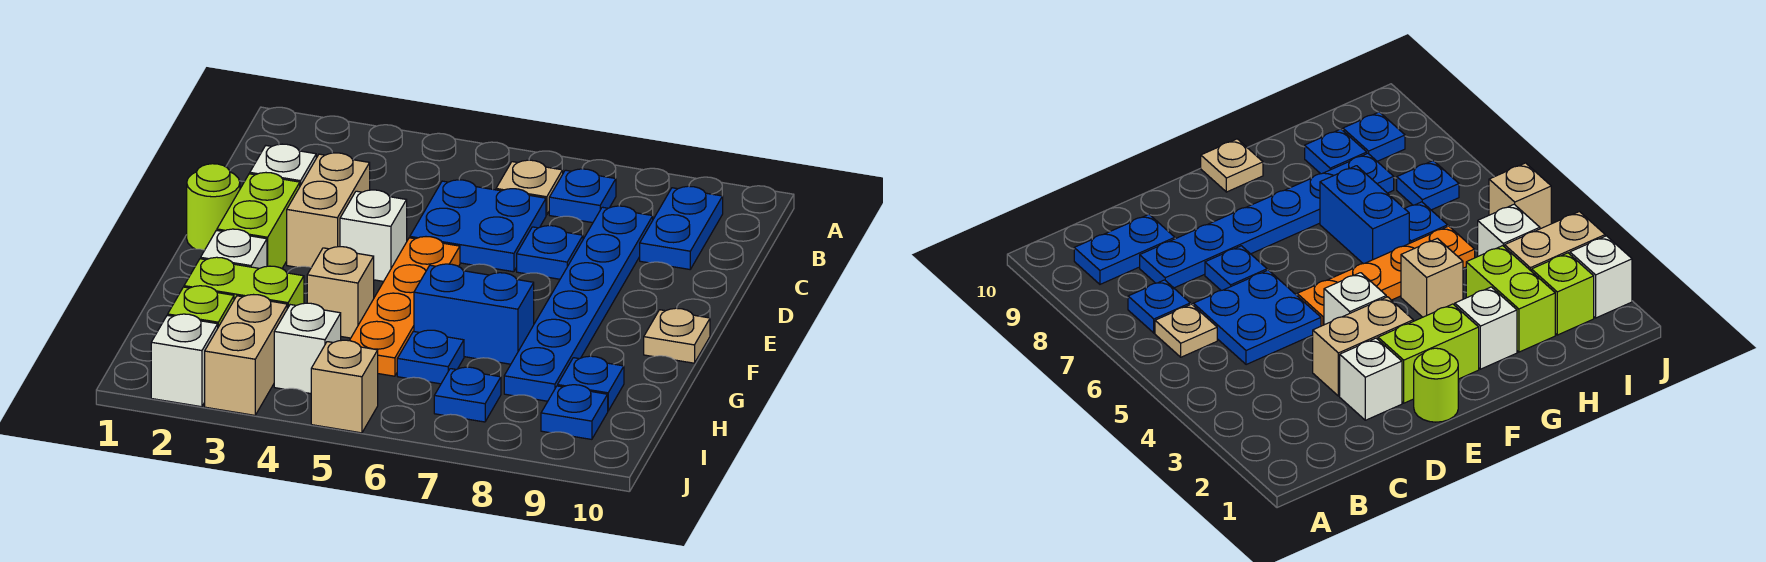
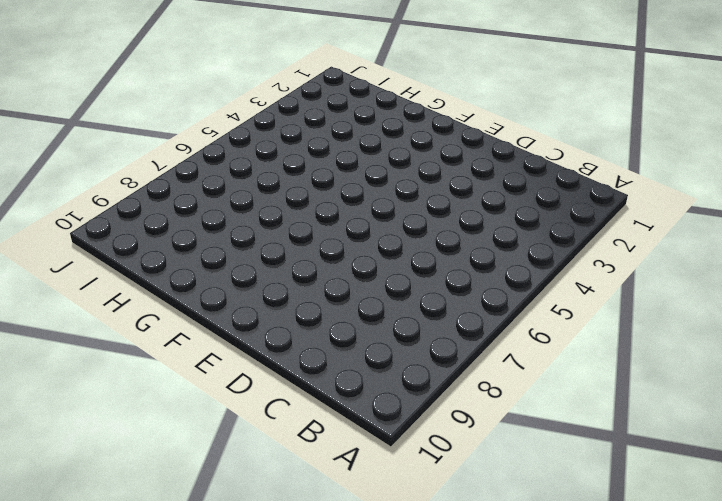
none -> tan 1x1 plate [496,160,563,215]
none -> blue 1x1 plate [549,169,616,223]
none -> blue 1x2 plate [640,186,723,269]

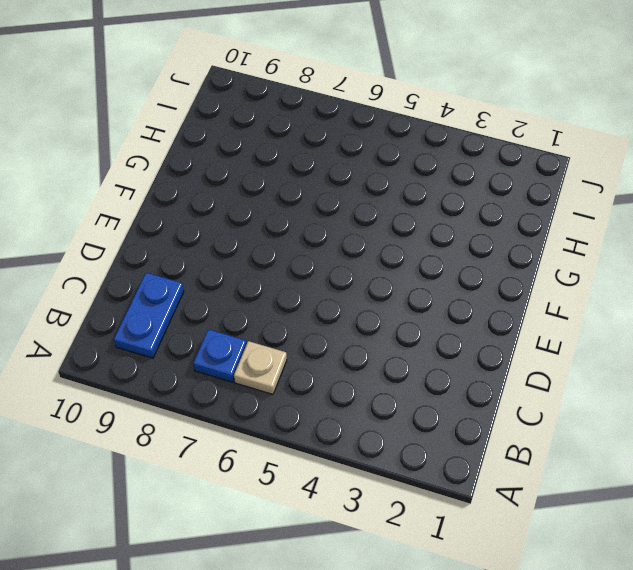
none -> blue 2x2 plate [410,180,546,272]
none -> blue 1x6 plate [504,206,653,401]
none -> white 1x1 brick [250,144,316,186]

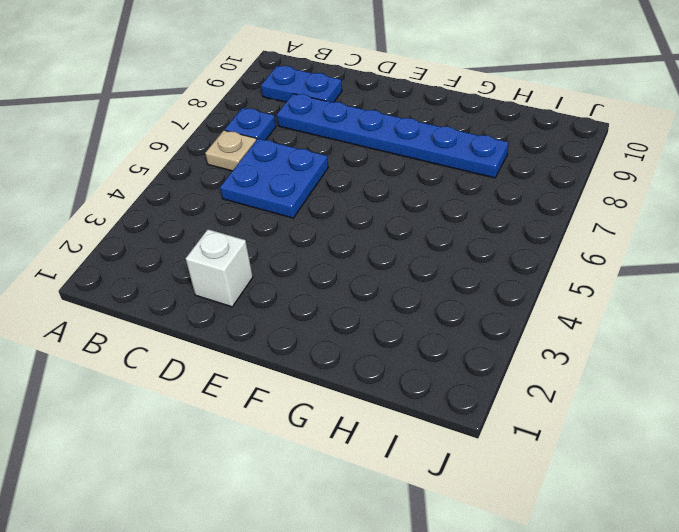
none -> tan 1x2 brick [287,153,370,267]
none -> blue 1x1 plate [517,226,583,279]
none -> lime 1x1 round brick [187,164,240,250]

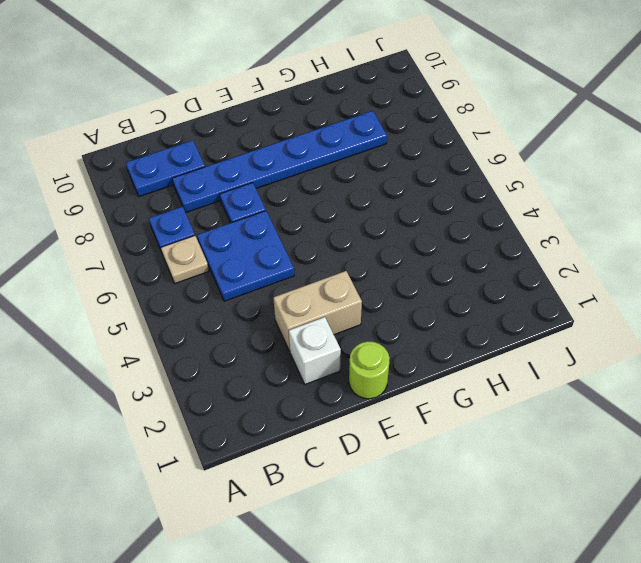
none -> lime 1x2 brick [217,173,300,268]
none -> white 1x1 brick [340,190,407,281]
none -> orange 1x4 plate [349,237,460,376]

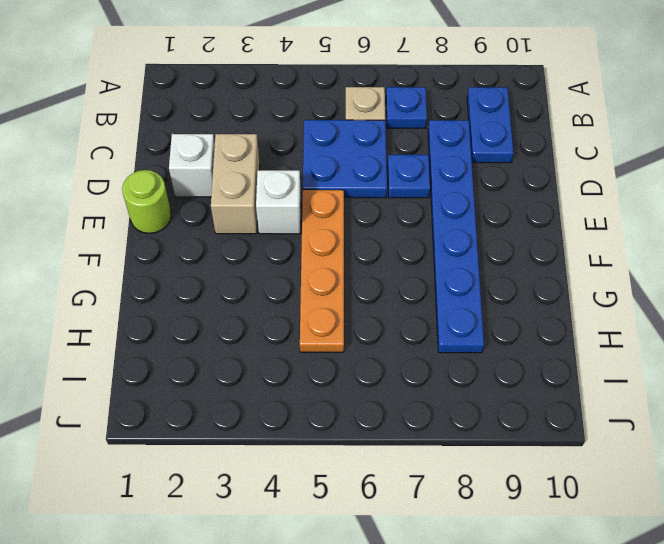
none -> lime 1x2 brick [217,173,300,268]
none -> tan 1x1 plate [644,308,710,363]
none -> white 1x1 brick [201,229,267,268]

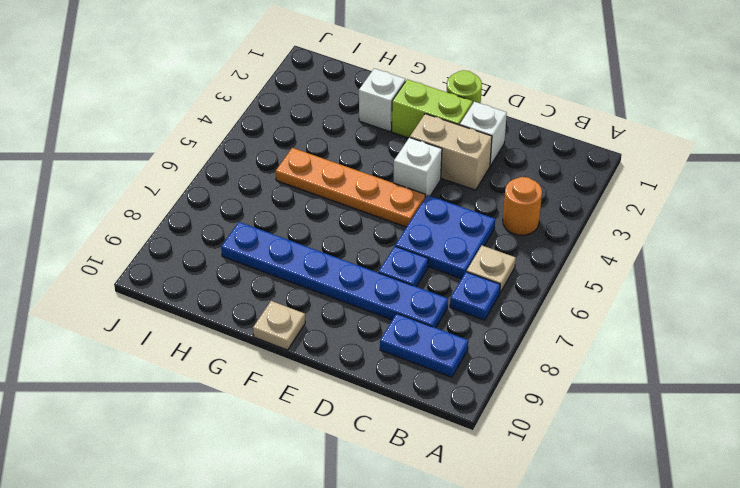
orange 1x1 round brick [503,177,542,235] -> none
none -> tan 1x1 brick [307,247,374,338]
none -> blue 1x2 brick [414,264,534,364]
none -> lime 1x2 brick [184,257,304,309]

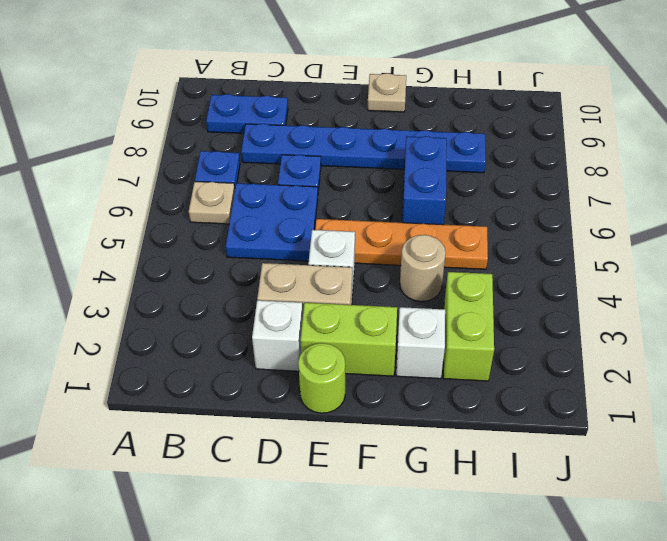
tan 1x1 round brick [400,235,446,302] -> tan 1x1 brick [307,247,374,338]
none -> blue 1x1 plate [397,330,464,384]
none -> blue 1x1 plate [558,356,624,411]
none -> lime 1x1 brick [168,286,234,327]

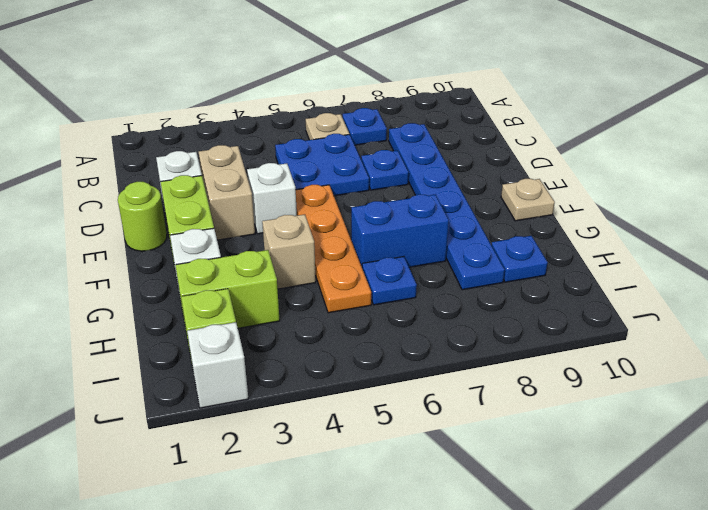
none -> blue 1x2 plate [640,186,723,269]
none -> tan 1x2 brick [205,295,287,415]
none -> white 1x1 brick [274,303,341,394]

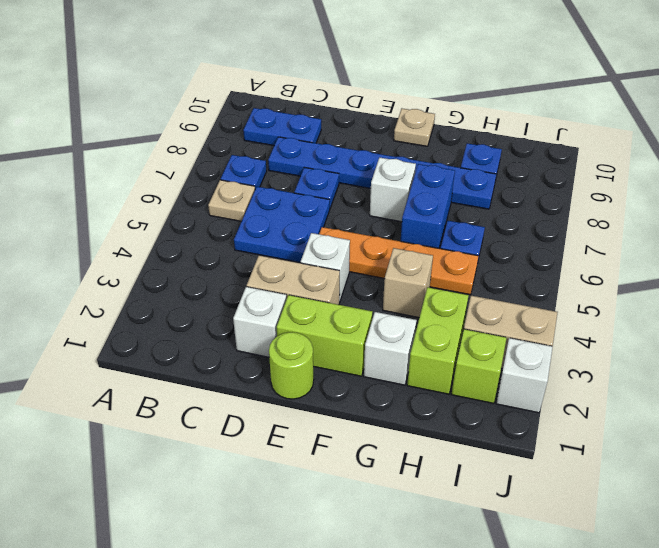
white 1x1 brick [370,157,416,222] -> white 1x1 brick moved to [274,303,341,394]
none -> blue 1x1 plate [434,367,501,422]
none -> blue 1x1 plate [541,385,608,439]
none -> tan 1x1 brick [311,340,378,433]

